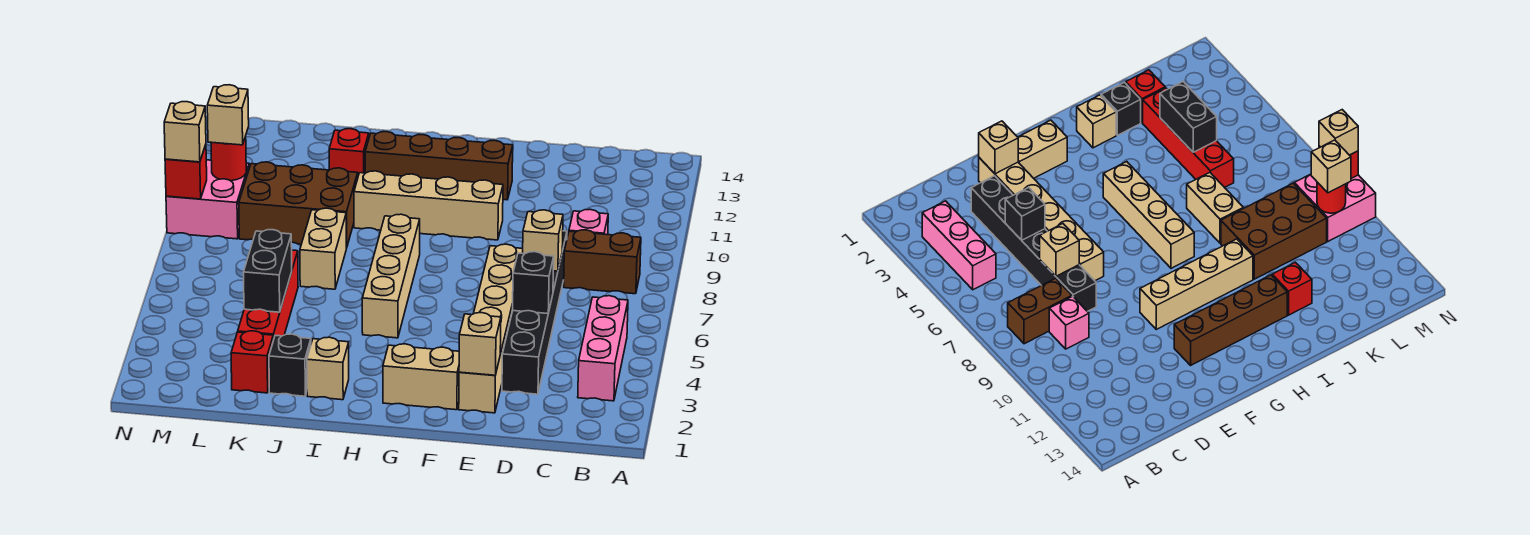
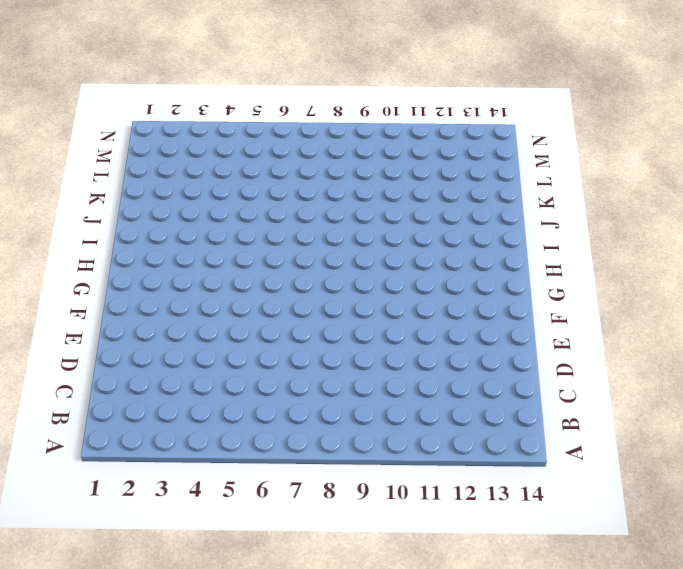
none -> pink 1x3 brick [578,296,628,401]
none -> brown 1x2 brick [564,230,641,294]
none -> pink 1x1 brick [569,209,608,235]

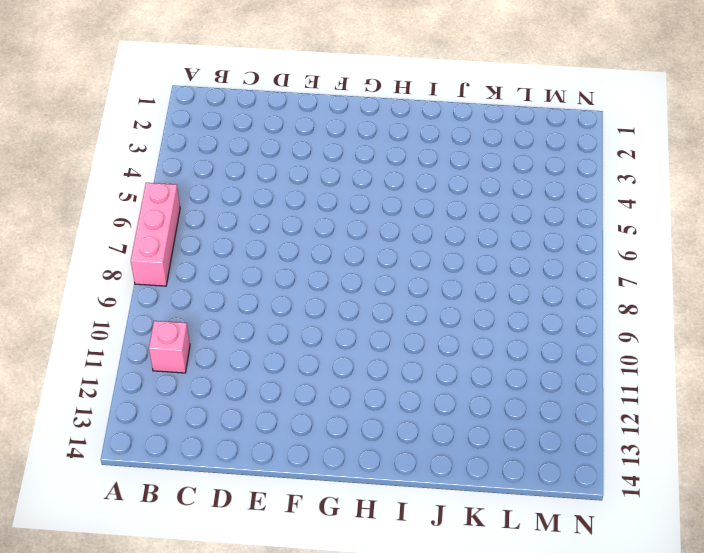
pink 1x3 brick [131,183,180,286] -> pink 1x3 brick moved to [578,296,628,401]
pink 1x1 brick [149,321,190,373] -> pink 1x1 brick moved to [569,209,608,235]
none -> brown 1x2 brick [564,230,641,294]
none -> black 1x6 brick [502,231,567,394]
none -> tan 1x6 brick [459,244,523,413]

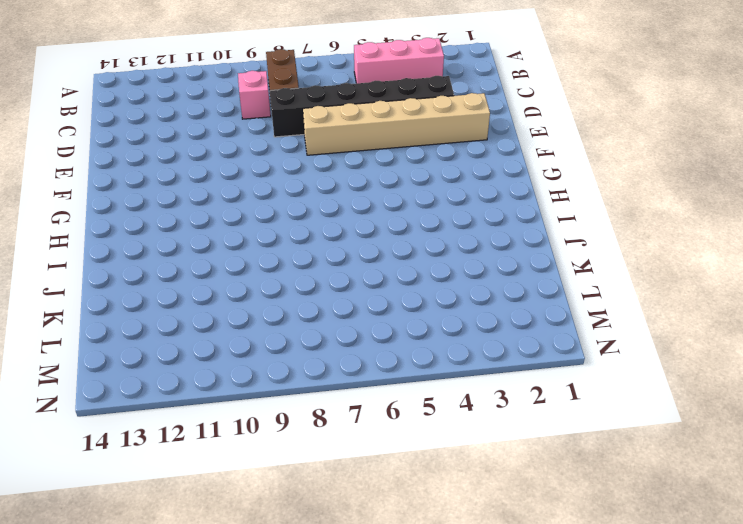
none -> tan 1x2 brick [383,344,459,410]
none -> tan 1x4 brick [354,171,503,240]
none -> brown 1x4 brick [365,132,513,200]

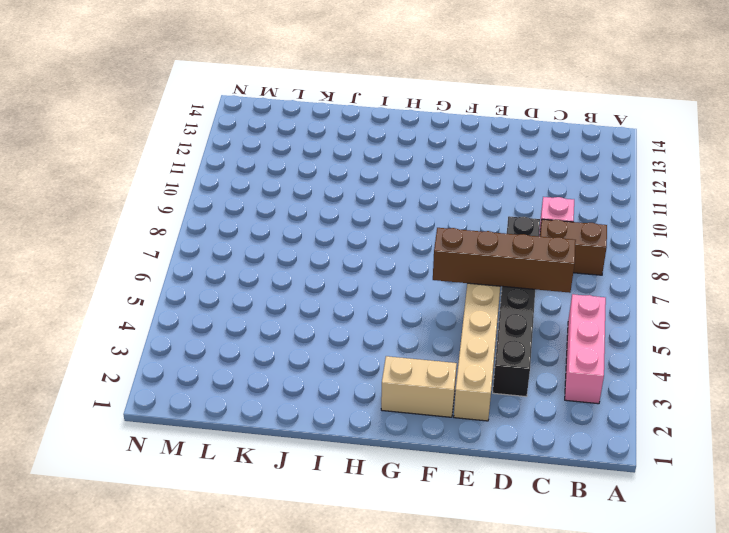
brown 1x4 brick [433,228,576,293] -> brown 1x4 brick moved to [365,132,513,200]
none -> tan 1x4 brick [354,171,503,240]
none -> tan 1x4 brick [362,214,420,338]
none -> tan 1x1 brick [307,337,349,400]

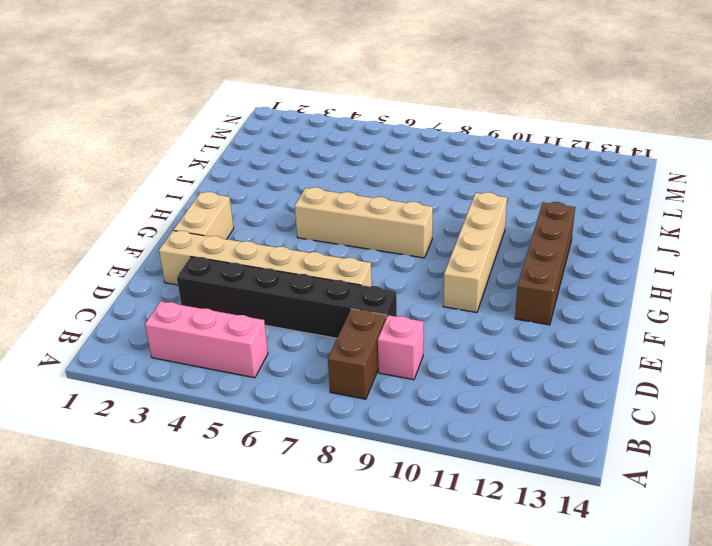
none -> tan 1x1 brick [307,337,349,400]
none -> black 1x1 brick [269,334,311,396]
none -> tan 1x2 brick [300,208,346,289]

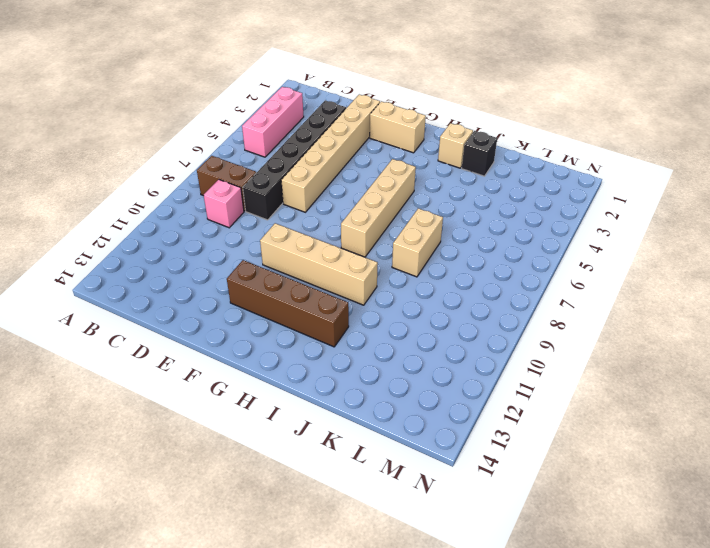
none -> brown 2x3 brick [239,162,358,248]
none -> red 1x1 brick [329,129,369,176]
none -> red 1x1 brick [231,331,273,393]

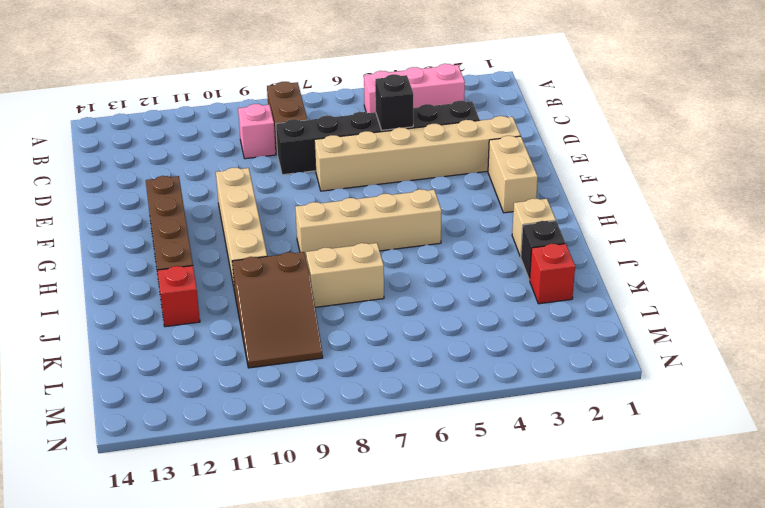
brown 2x3 slope [232,252,323,368] -> brown 2x3 brick [239,162,358,248]
none -> red 1x4 brick [238,250,298,340]
none -> pink 2x2 brick [166,160,249,239]
none -> tan 1x1 brick [523,210,563,271]

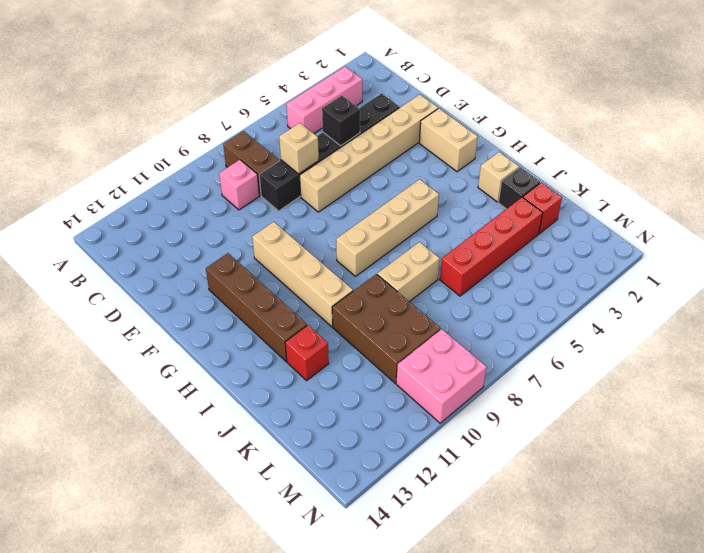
none -> tan 1x1 brick [459,313,501,375]
none -> black 1x2 brick [243,230,292,312]
none -> red 1x1 round brick [211,137,246,181]

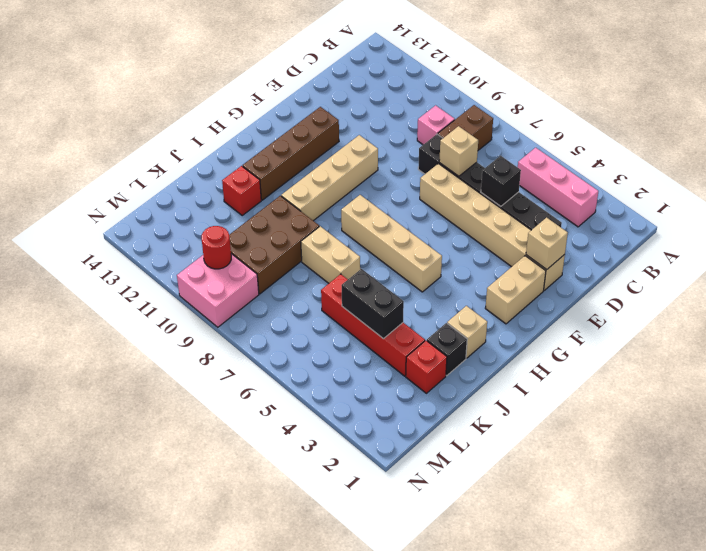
none -> red 1x1 brick [165,145,207,199]
none -> tan 1x1 brick [207,85,249,145]
none -> tan 1x1 brick [164,102,206,162]

